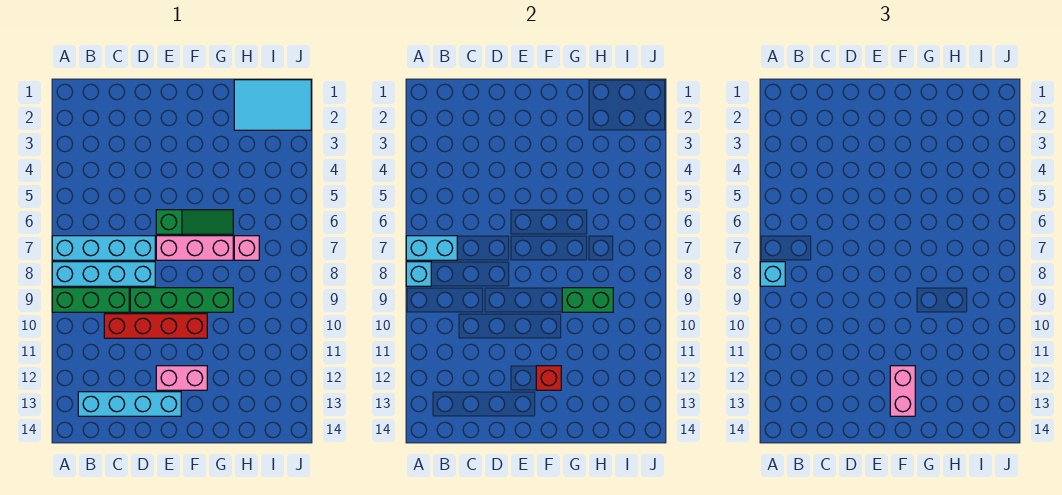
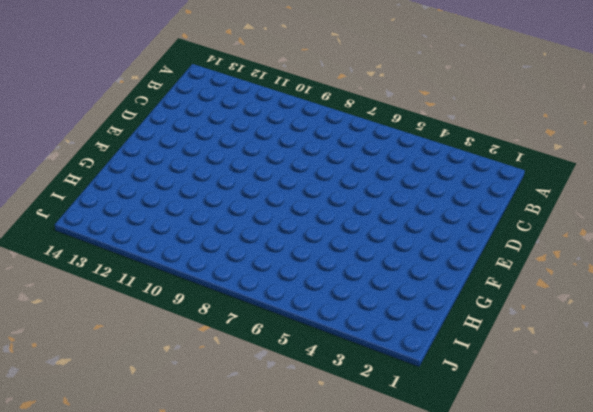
none -> cyan 1x4 brick [52,236,155,260]
none -> cyan 1x4 brick [52,262,155,286]
none -> green 1x3 brick [52,288,129,312]

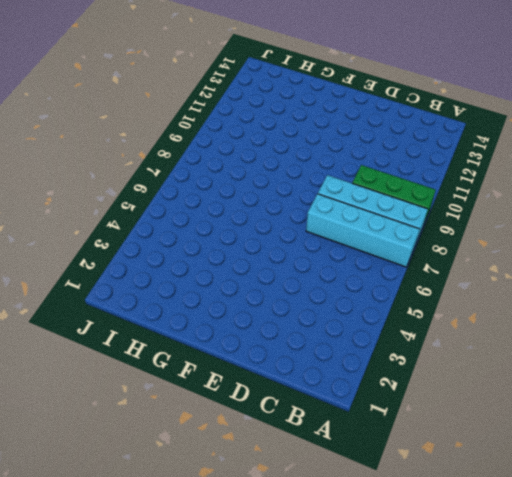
none -> cyan 1x4 brick [78,392,181,416]
none -> red 1x4 brick [104,314,207,338]
none -> green 1x4 brick [130,288,233,312]

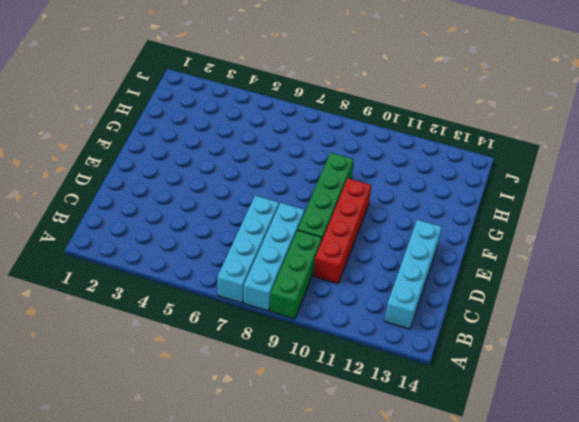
none -> green 1x3 slope [156,210,233,234]
none -> pink 1x3 brick [156,236,233,260]
none -> pink 1x2 brick [156,366,207,390]

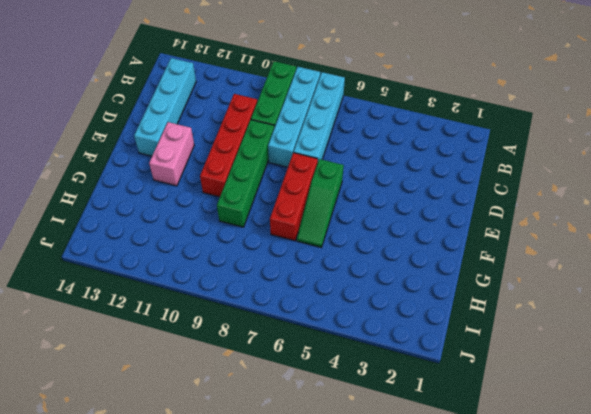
red 1x3 brick [270,153,318,241] -> pink 1x3 brick [156,236,233,260]
none -> cyan 2x3 tile [234,80,311,130]
none -> pink 1x1 brick [234,236,259,260]
none -> cyan 1x2 brick [406,236,457,260]

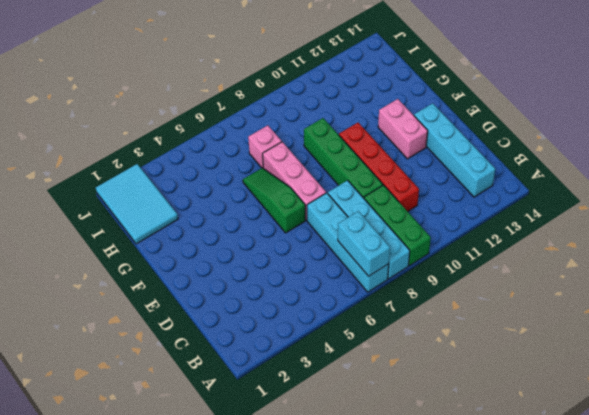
none -> cyan 1x1 brick [406,262,431,286]
none -> red 1x1 brick [536,366,561,390]
none -> green 1x2 brick [562,288,613,312]

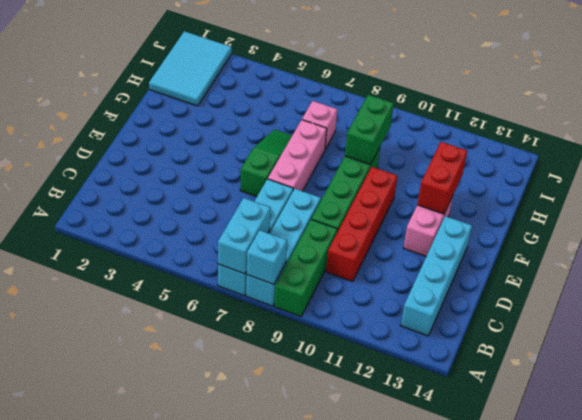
red 1x2 brick [417,142,467,214] -> red 1x1 brick [536,366,561,390]
none -> cyan 1x1 brick [760,262,785,286]
none -> pink 1x2 brick [890,366,915,416]

